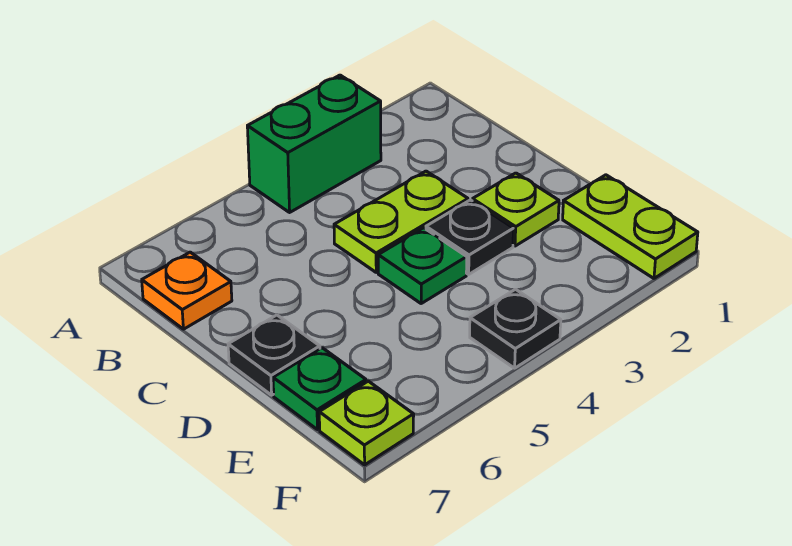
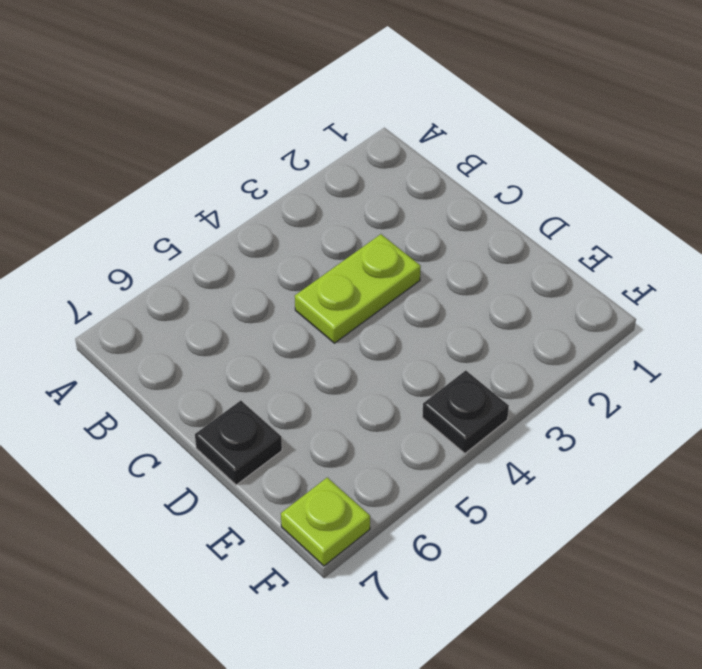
none -> green 1x2 brick [247,75,381,212]
none -> orange 1x1 plate [142,252,232,329]

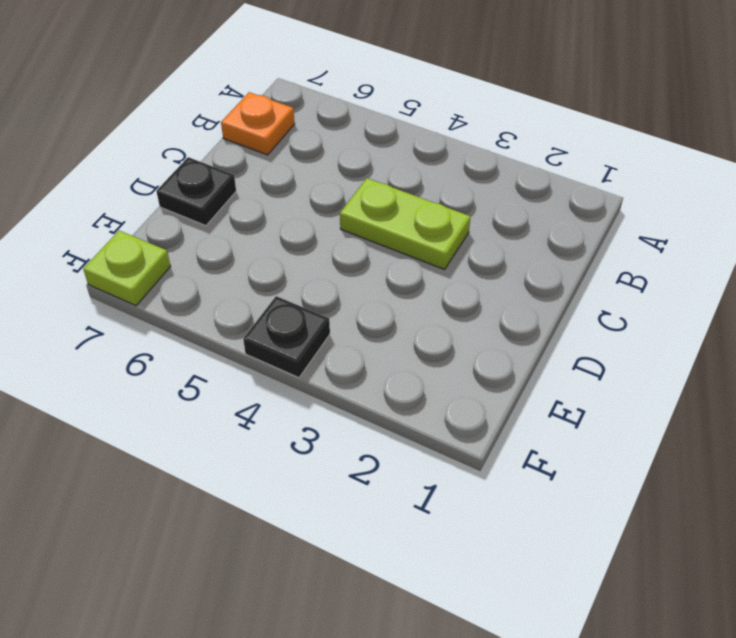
none -> green 1x2 brick [247,75,381,212]
none -> lime 1x1 plate [472,173,559,246]

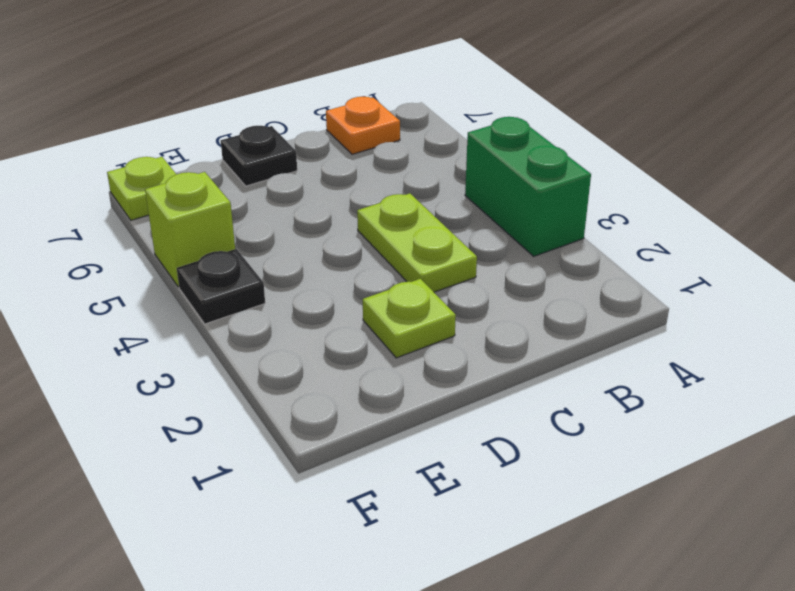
lime 1x1 brick [145,172,235,287] -> none
none -> black 1x1 plate [426,200,513,274]
none -> green 1x1 plate [378,228,467,303]

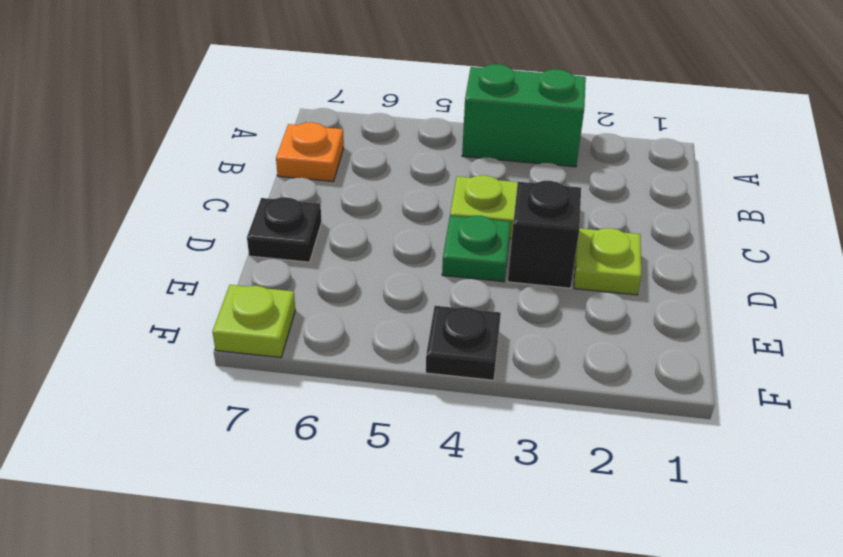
black 1x1 brick [508,181,581,288] -> black 1x1 plate [426,200,513,274]
none -> lime 1x2 plate [563,175,698,278]
none -> green 1x1 plate [273,348,366,430]

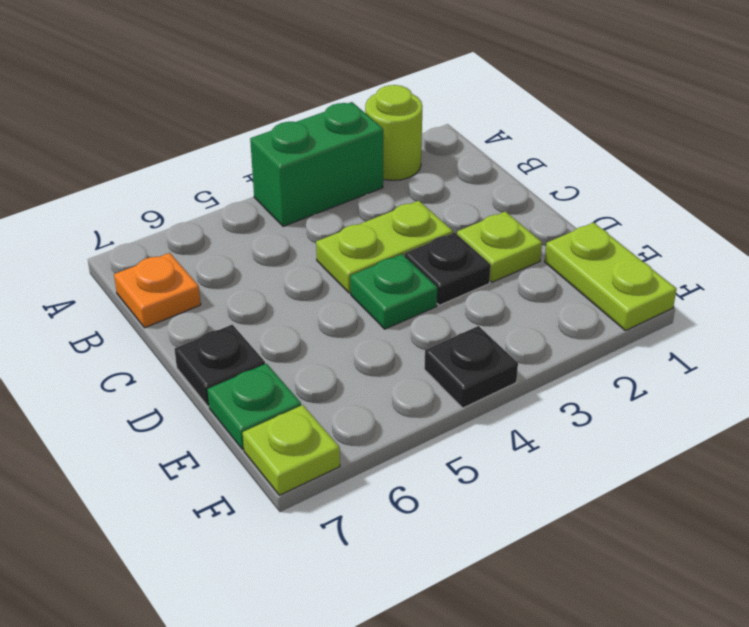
lime 1x1 round brick [365,85,422,180] -> none

